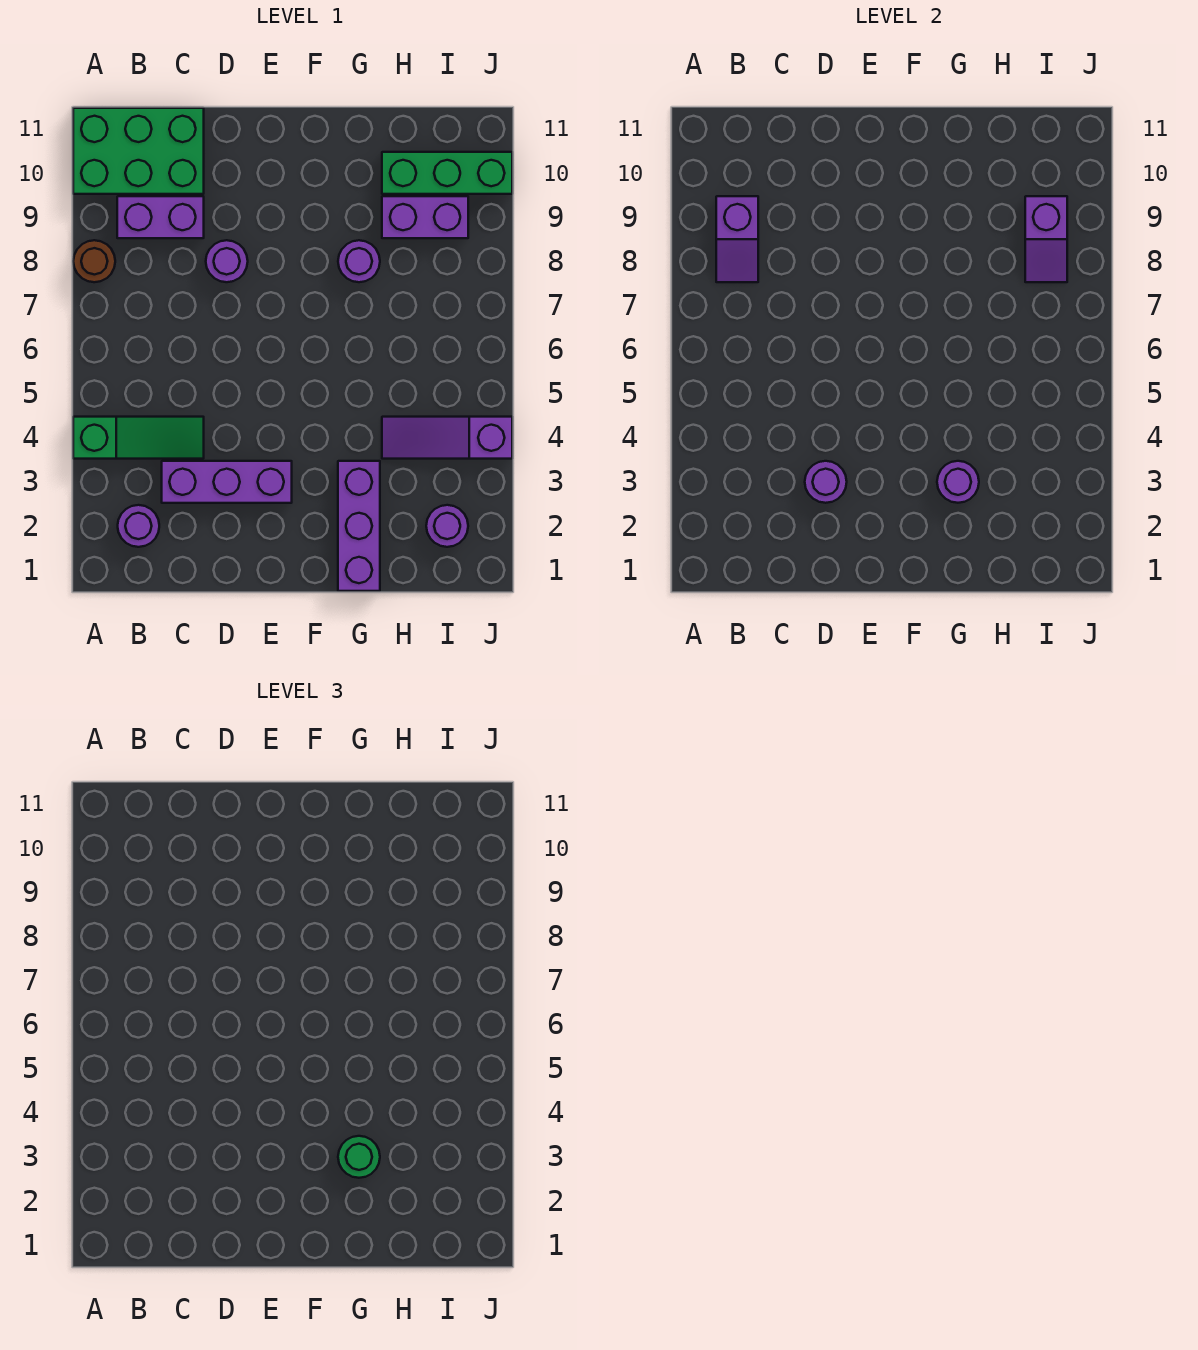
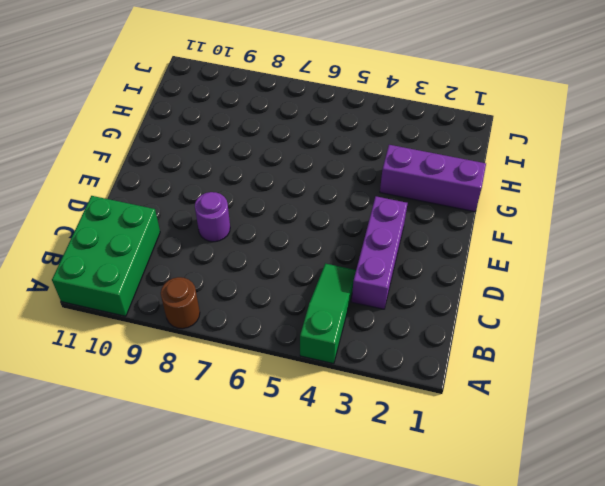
none -> purple 1x1 round brick [118,505,159,547]
none -> purple 1x2 brick [117,196,204,238]
none -> purple 1x1 round brick [338,240,380,282]

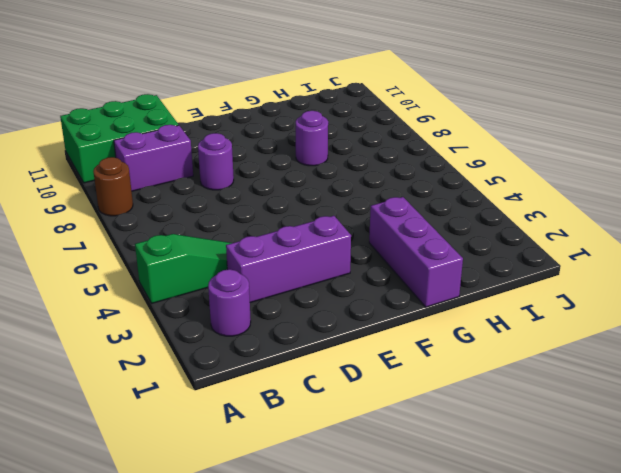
none -> purple 1x3 slope [382,417,512,459]
none -> purple 1x2 brick [382,196,468,238]
none -> green 1x3 brick [382,152,512,194]

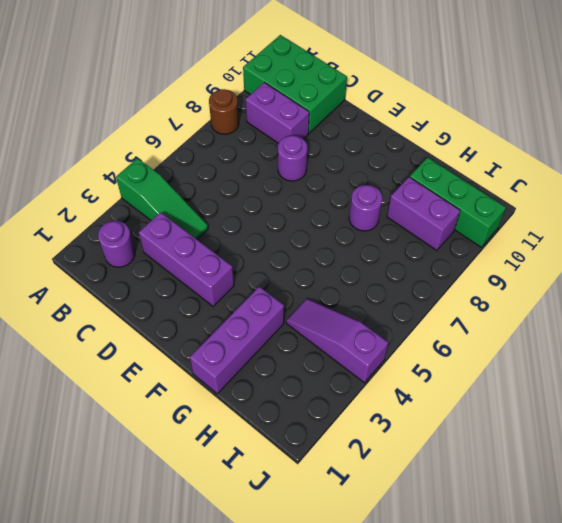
none -> purple 1x1 round brick [426,505,468,547]
none -> purple 1x2 slope [716,196,758,282]
none -> purple 1x1 round brick [805,461,847,503]

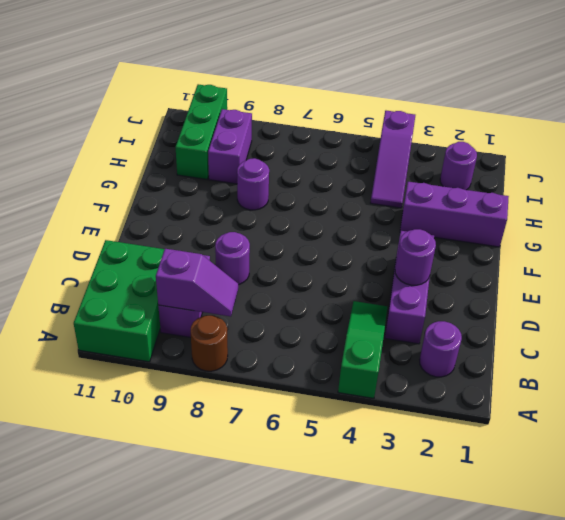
none -> purple 1x1 round brick [937,461,979,503]
none -> purple 1x2 slope [1025,196,1067,282]
none -> green 1x1 round brick [338,1136,380,1178]

